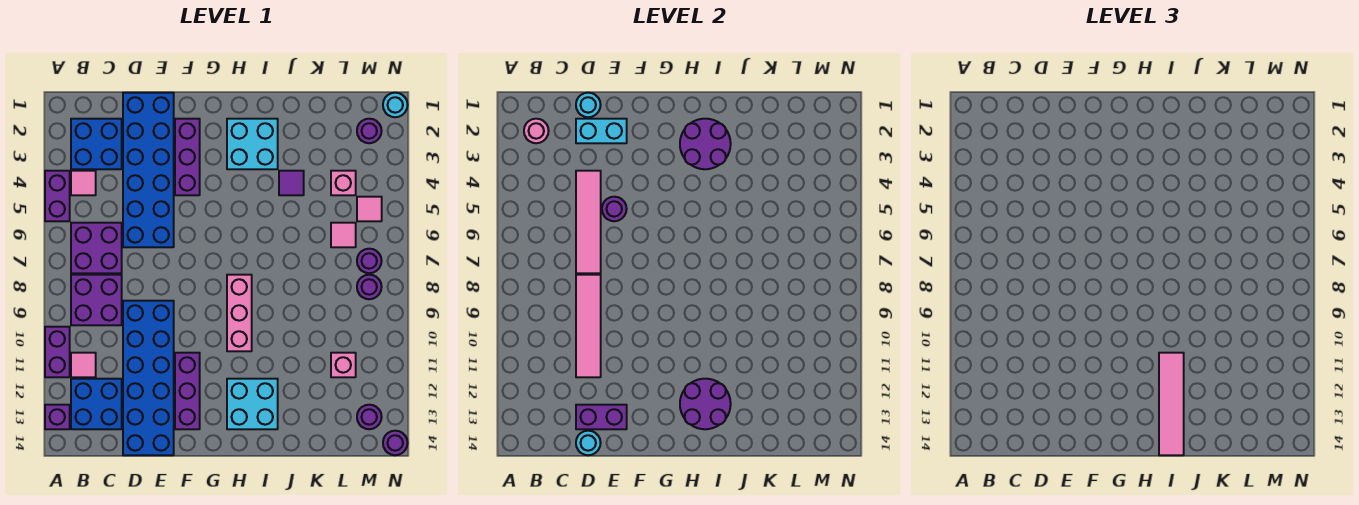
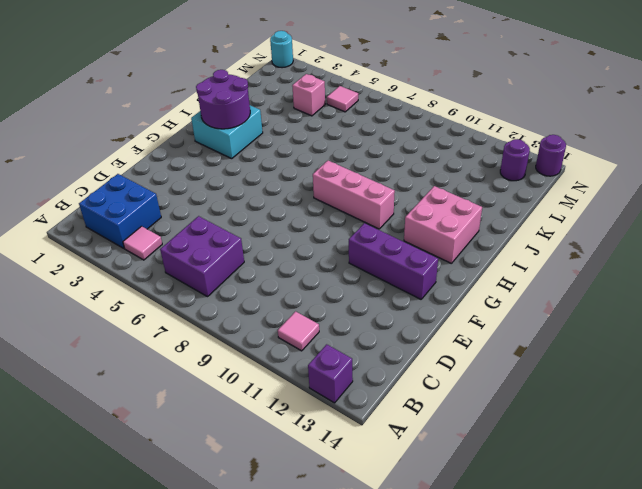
pink 2x2 brick [404,186,482,264] -> cyan 2x2 brick [227,379,278,429]
none -> purple 1x2 brick [45,171,70,221]
none -> purple 1x2 brick [45,327,70,377]
none -> purple 2x2 brick [71,275,122,325]
none -> blue 2x2 brick [71,379,122,429]

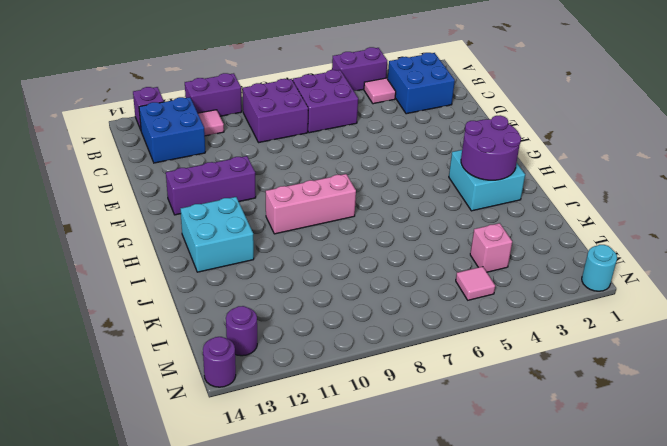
none -> blue 2x6 brick [123,93,174,247]
none -> blue 2x6 brick [123,301,174,455]
none -> purple 1x3 brick [175,119,200,195]
none -> purple 1x1 tile [279,171,304,195]

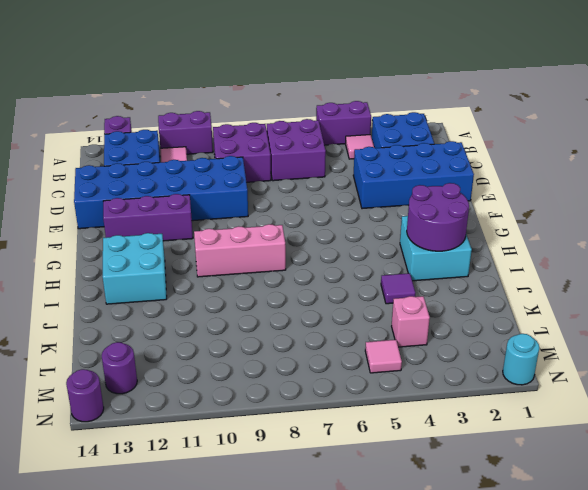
blue 2x4 brick [353,141,474,209] -> blue 2x6 brick [123,93,174,247]
none -> purple 1x3 brick [175,119,200,195]
none -> pink 1x1 tile [331,223,356,247]
none -> pink 1x1 brick [331,353,356,377]
none -> purple 1x1 round brick [357,119,382,143]

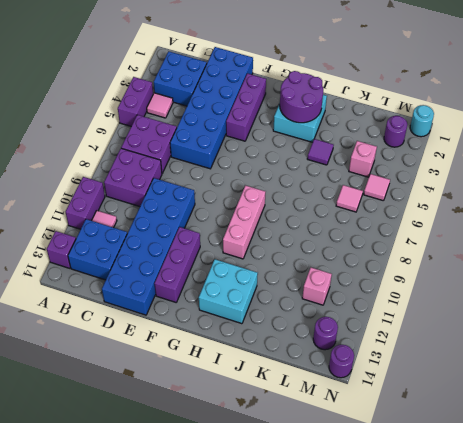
none -> purple 1x1 round brick [357,249,382,273]
none -> purple 1x1 round brick [357,275,382,299]
none -> pink 1x1 round brick [524,119,549,143]
none -> cyan 1x1 round brick [576,93,601,117]

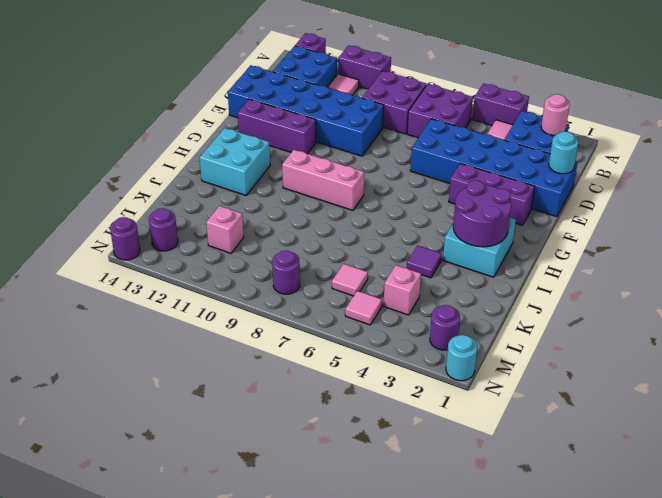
none -> purple 1x1 round brick [357,249,382,273]
none -> cyan 1x2 brick [576,119,627,143]
none -> pink 1x4 tile [576,171,601,273]
none -> pink 1x4 tile [576,275,601,377]

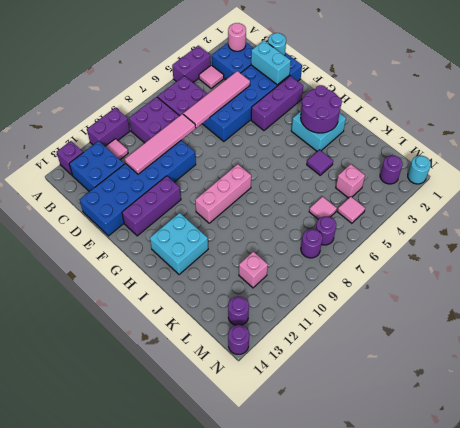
none -> purple 1x2 brick [576,405,627,429]
none -> cyan 1x1 round brick [576,431,601,455]
none -> purple 1x1 round brick [602,197,627,221]
none -> purple 2x2 round brick [680,379,731,429]

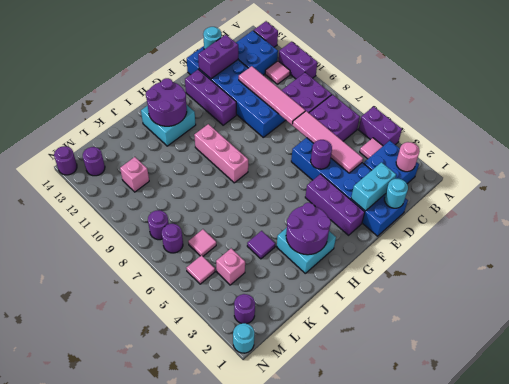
none -> pink 1x4 tile [1159,353,1184,455]

